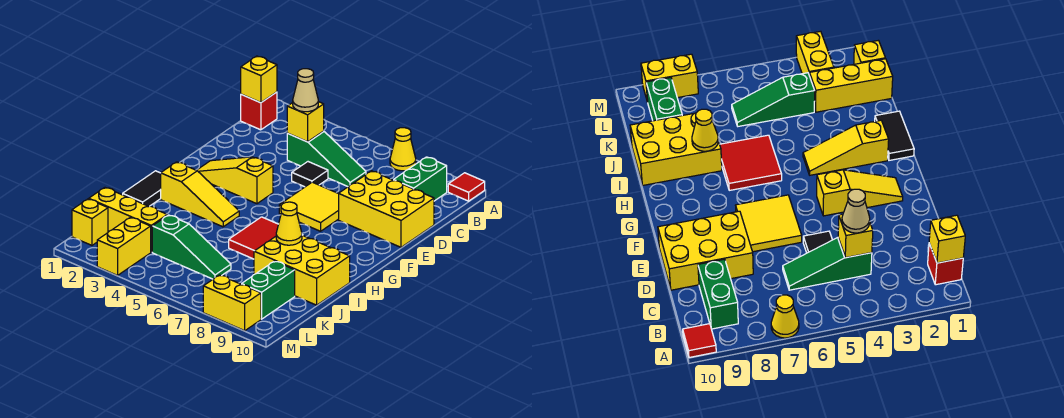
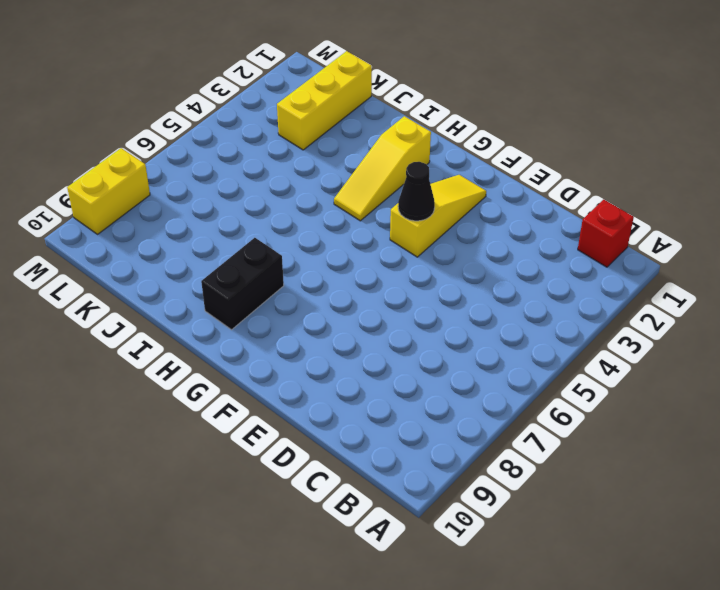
black 1x1 cone [398,162,435,221] -> none
black 1x2 brick [201,238,284,330] -> none
none -> yellow 1x1 cone [390,128,416,171]
none -> red 1x1 tile [448,173,485,201]
none -> green 1x2 brick [394,157,447,201]

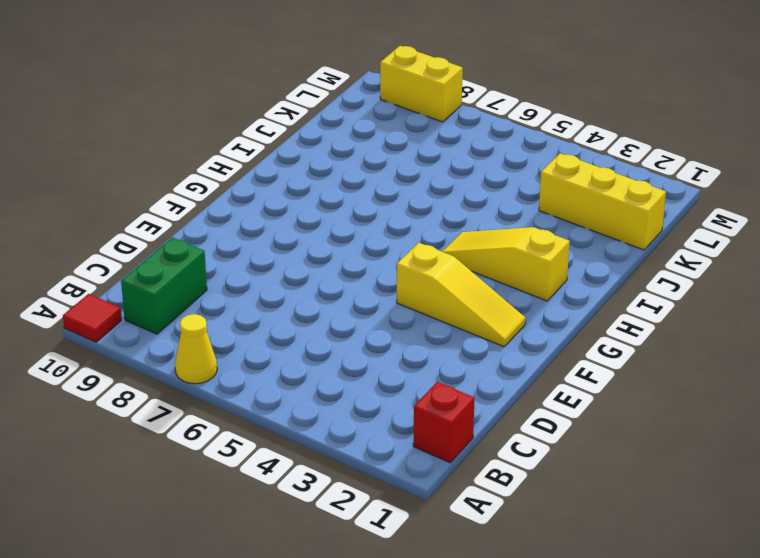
none -> green 1x3 slope [287,131,366,187]
none -> black 1x1 tile [292,162,328,187]
none -> yellow 2x3 brick [339,171,434,247]

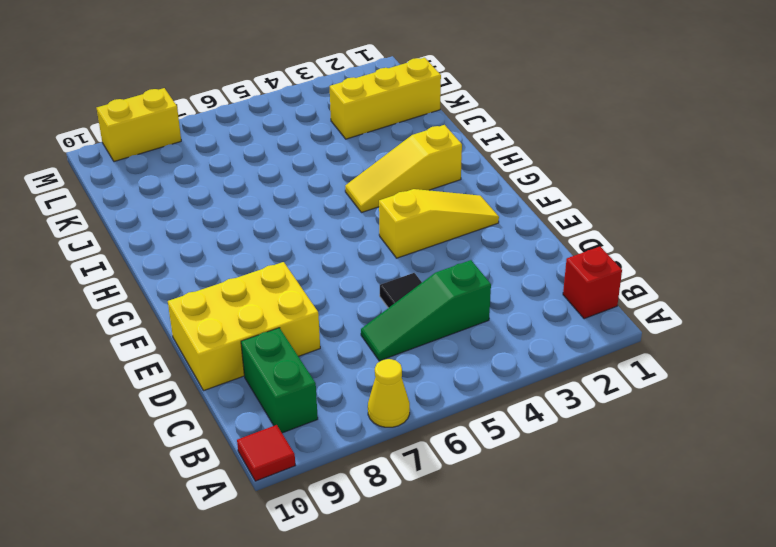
none -> yellow 2x2 tile [279,182,339,231]
none -> black 1x2 tile [123,171,161,206]
none -> red 2x2 tile [229,217,278,259]

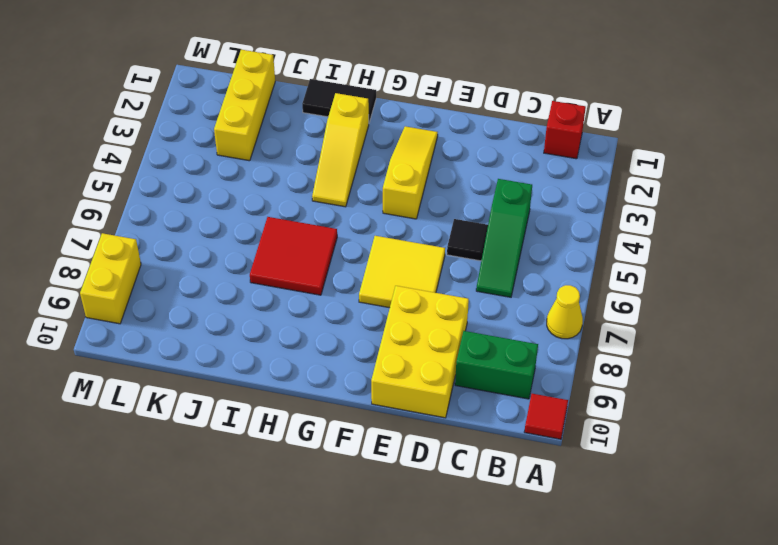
none -> yellow 2x3 brick [254,235,350,305]
none -> green 1x3 slope [152,215,231,279]
none -> green 1x2 brick [242,261,295,319]

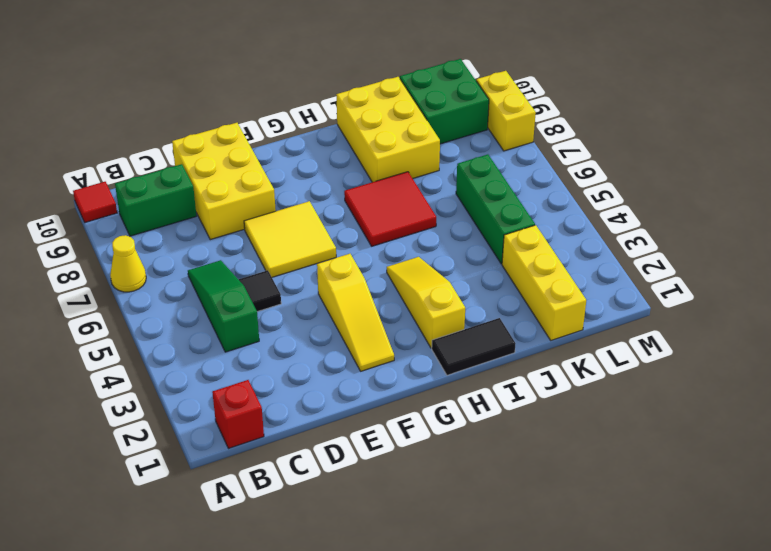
green 1x3 brick [456,154,535,264] -> green 1x3 slope [152,215,231,279]
green 2x2 brick [400,59,489,144] -> green 1x2 brick [242,261,295,319]
none -> yellow 1x1 brick [72,199,108,245]
none -> yellow 1x2 brick [97,217,151,275]
none -> yellow 1x1 brick [241,56,277,103]

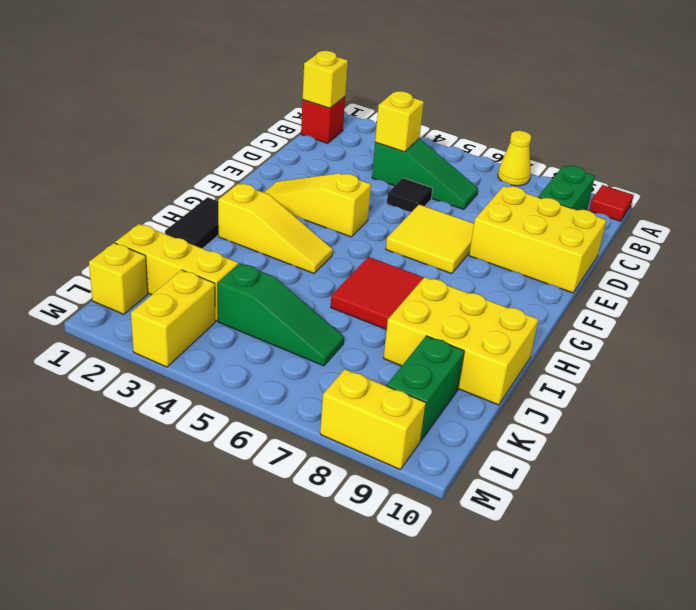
none -> yellow 1x1 cone [276,202,302,245]
none -> tan 1x1 cone [293,69,318,112]

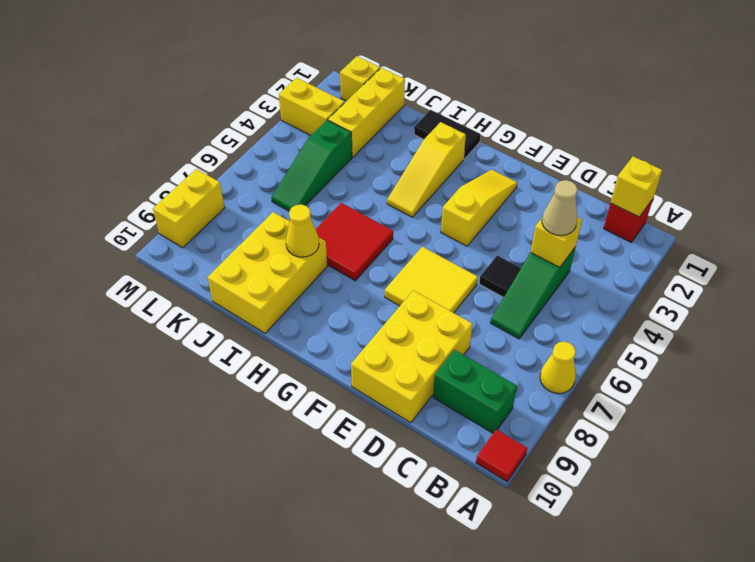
none -> green 1x2 brick [242,261,295,319]

